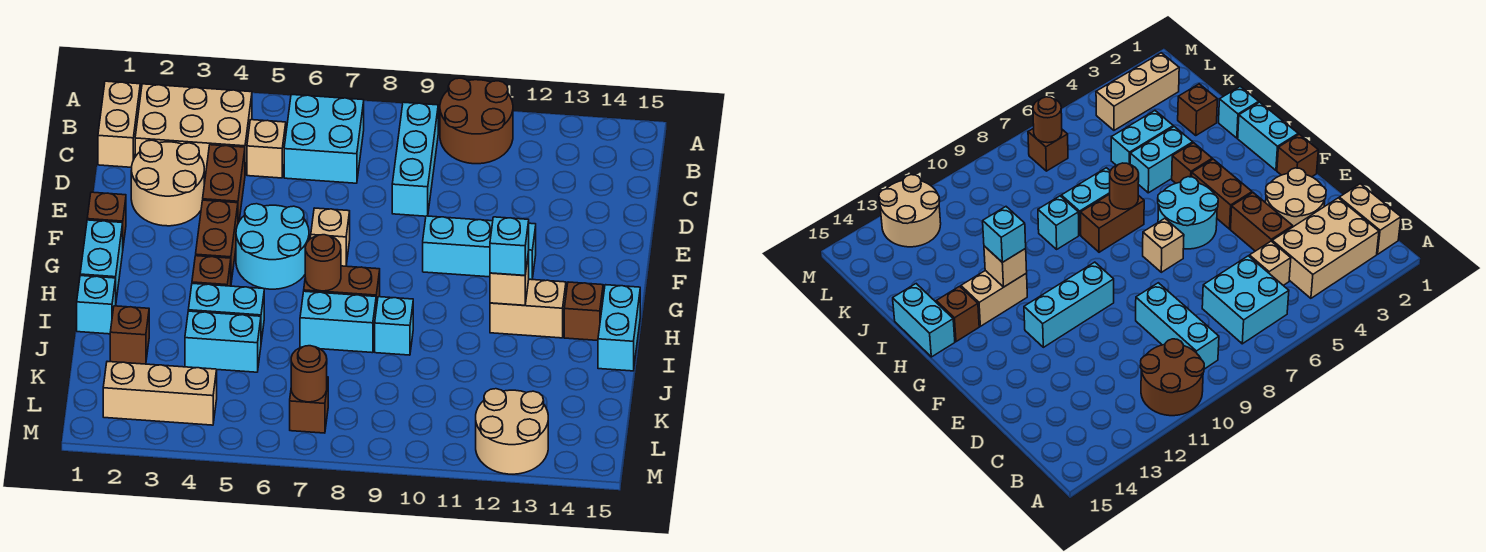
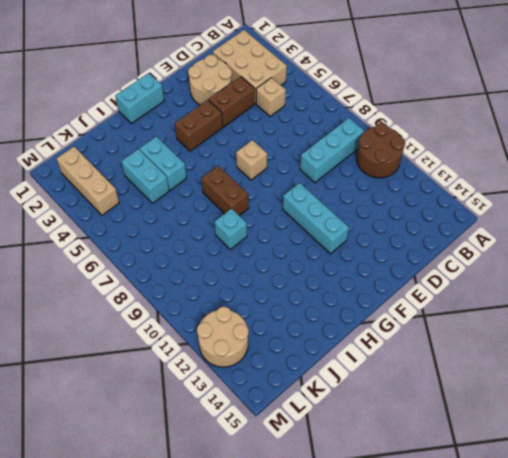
none -> tan 1x2 brick [98,81,140,167]
none -> cyan 2x2 brick [284,95,364,183]
none -> brown 1x1 brick [87,192,126,245]
none -> cyan 2x2 round brick [236,204,309,289]

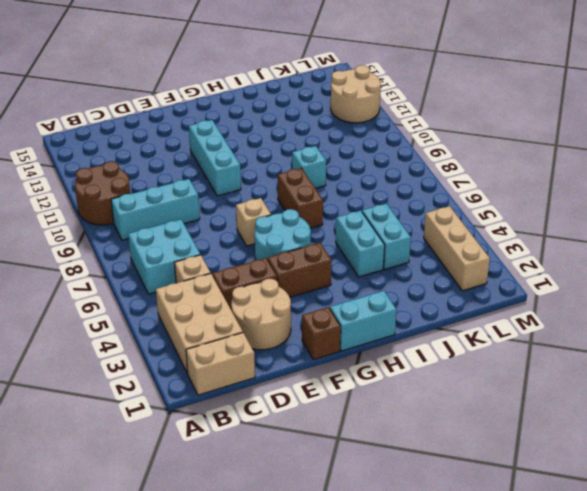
none -> brown 1x1 brick [192,256,231,286]
none -> tan 1x2 brick [490,279,566,338]
none -> brown 1x1 brick [564,282,603,341]
none -> cyan 1x2 brick [598,285,640,371]

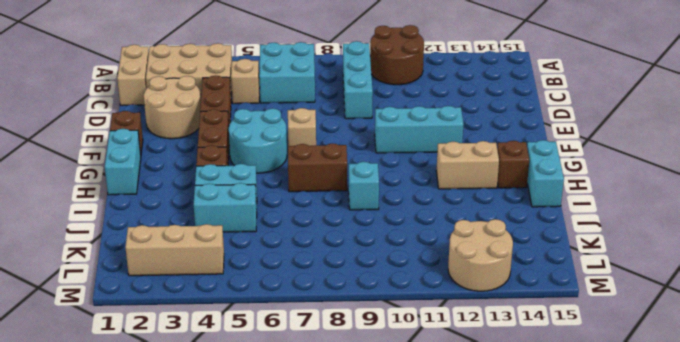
none -> cyan 1x1 brick [77,276,116,334]
none -> cyan 1x2 brick [300,291,376,353]
none -> brown 1x1 brick [110,306,149,364]
none -> brown 1x1 brick [290,377,328,433]

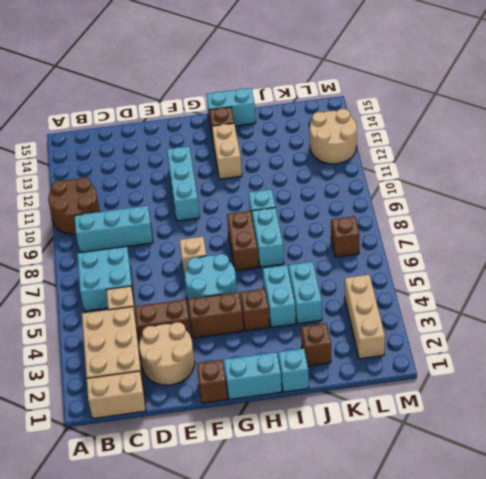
none -> brown 1x1 round brick [305,235,341,291]
none -> tan 1x1 brick [490,252,529,305]
none -> brown 1x1 round brick [291,346,327,402]
none -> cyan 1x1 brick [490,217,529,275]

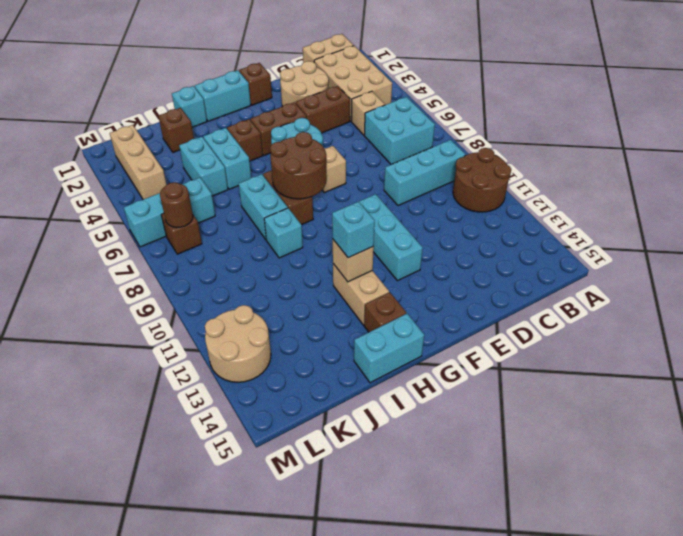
brown 2x2 round brick [270,132,327,199] -> brown 1x1 round brick [305,235,341,291]
cyan 1x3 brick [124,178,215,247] -> none

